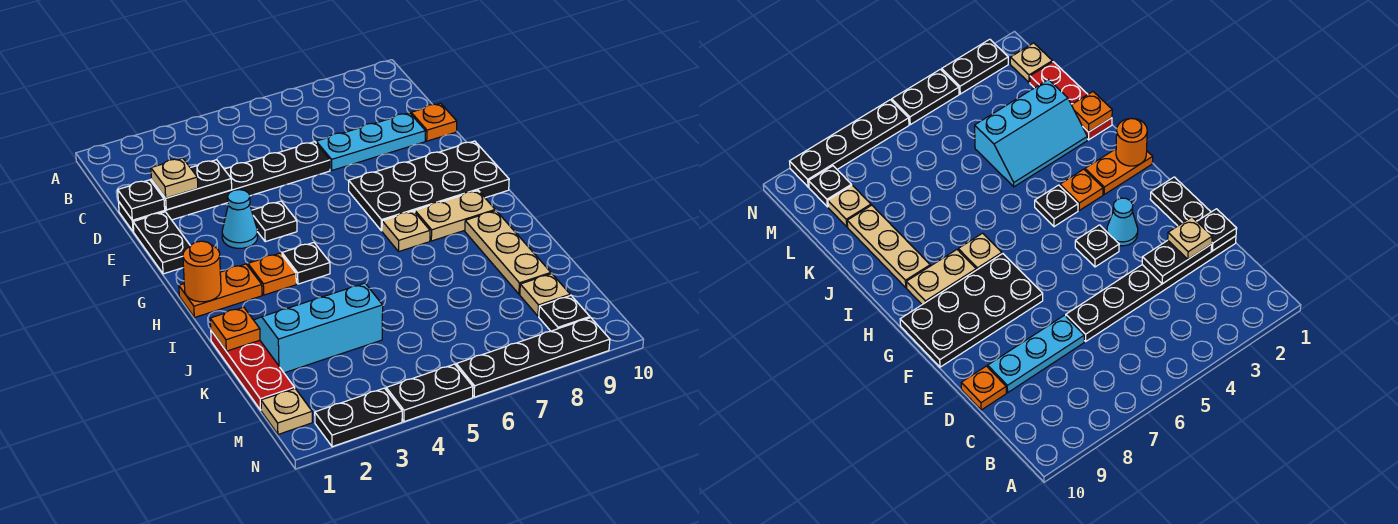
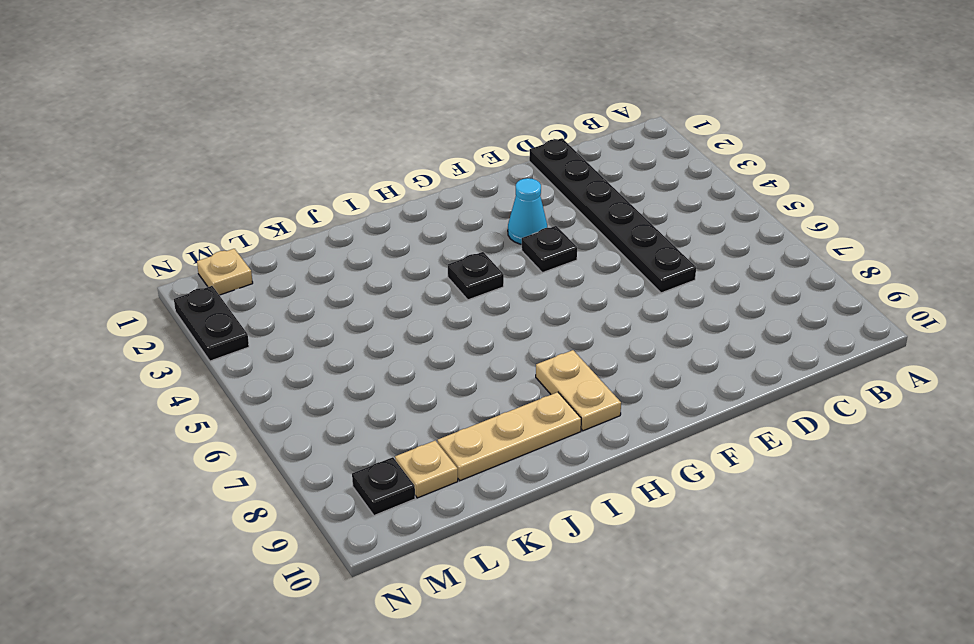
none -> cyan 1x3 plate [316,113,426,170]
none -> orange 1x1 plate [411,103,457,141]
none -> black 1x2 plate [133,212,190,274]

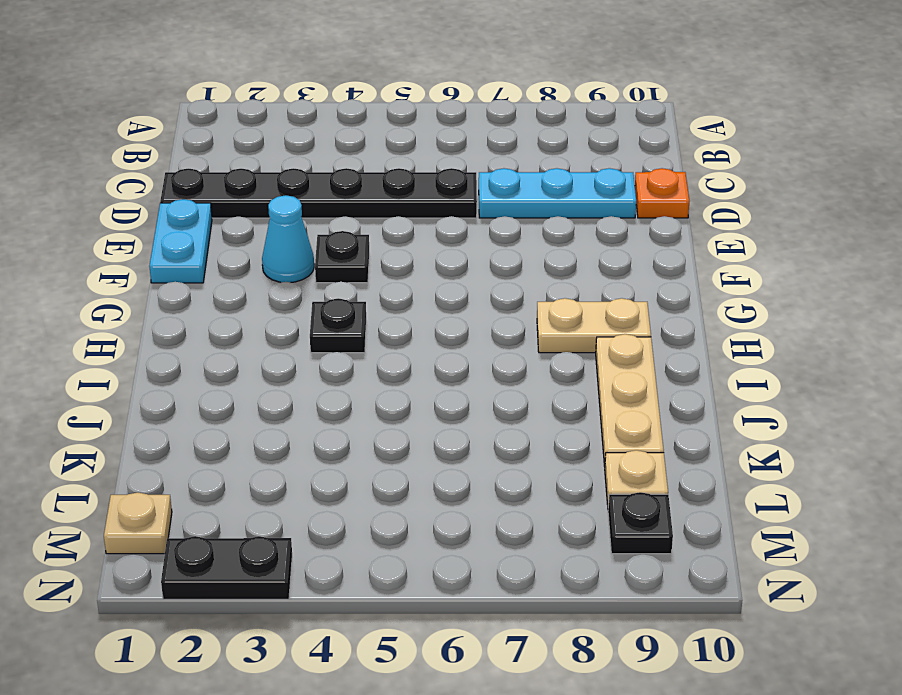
cyan 1x2 plate [149,199,212,283] -> black 1x2 plate [133,212,190,274]
none -> black 2x4 plate [349,141,509,231]
none -> orange 1x2 plate [179,264,262,318]
none -> orange 1x1 plate [248,253,296,295]

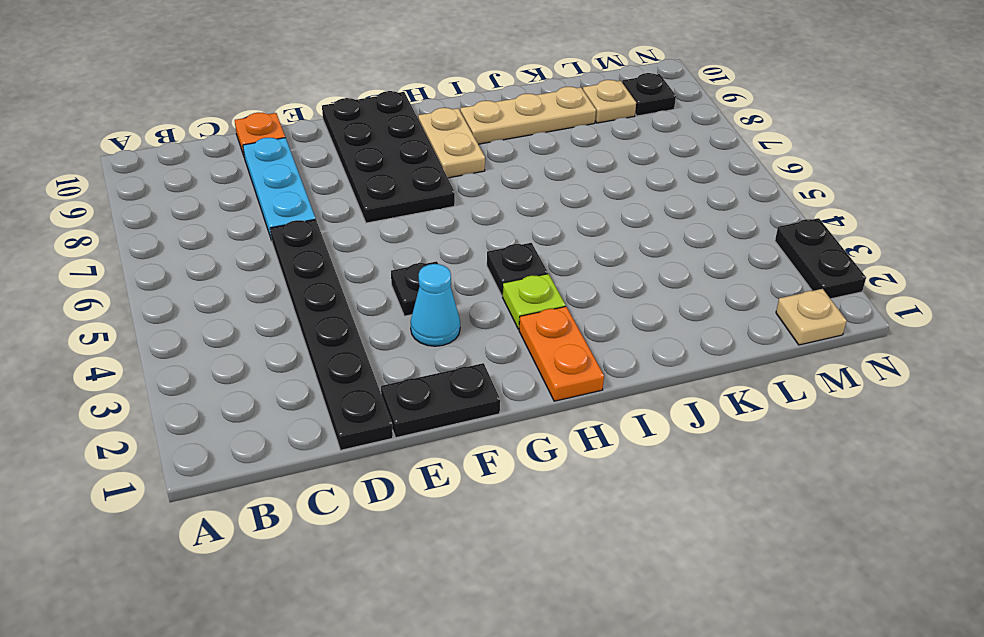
lime 1x1 plate [503,274,566,329] -> orange 1x1 plate [248,253,296,295]
none -> tan 1x1 plate [382,211,430,252]
none -> red 1x3 plate [211,331,295,410]
none -> cyan 2x3 slope [254,283,383,373]

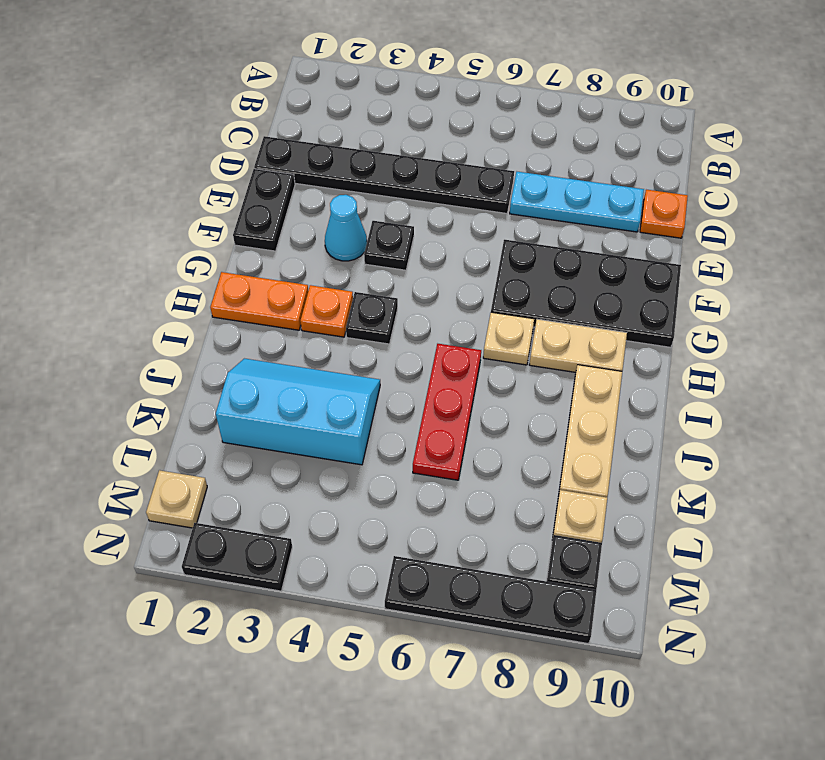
red 1x3 plate [413,344,481,480] -> red 1x3 plate moved to [211,331,295,410]
none -> black 1x2 plate [386,364,473,422]
none -> black 1x1 plate [118,180,165,220]
none -> black 1x2 plate [152,160,232,210]

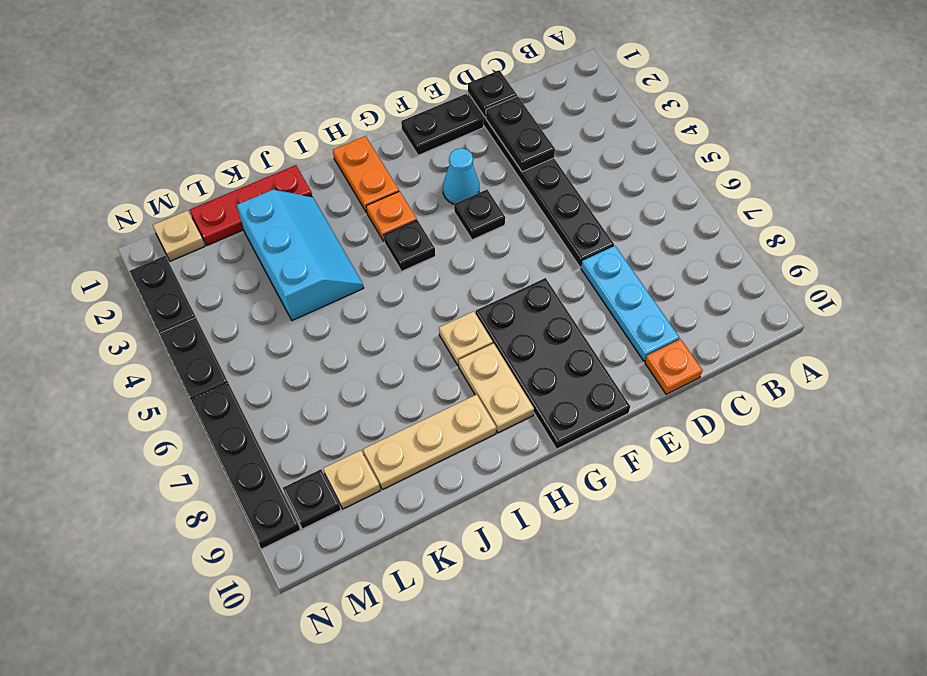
none -> orange 1x1 round brick [183,241,221,302]
none -> orange 1x1 plate [210,307,260,351]
none -> tan 1x1 plate [151,158,198,198]

